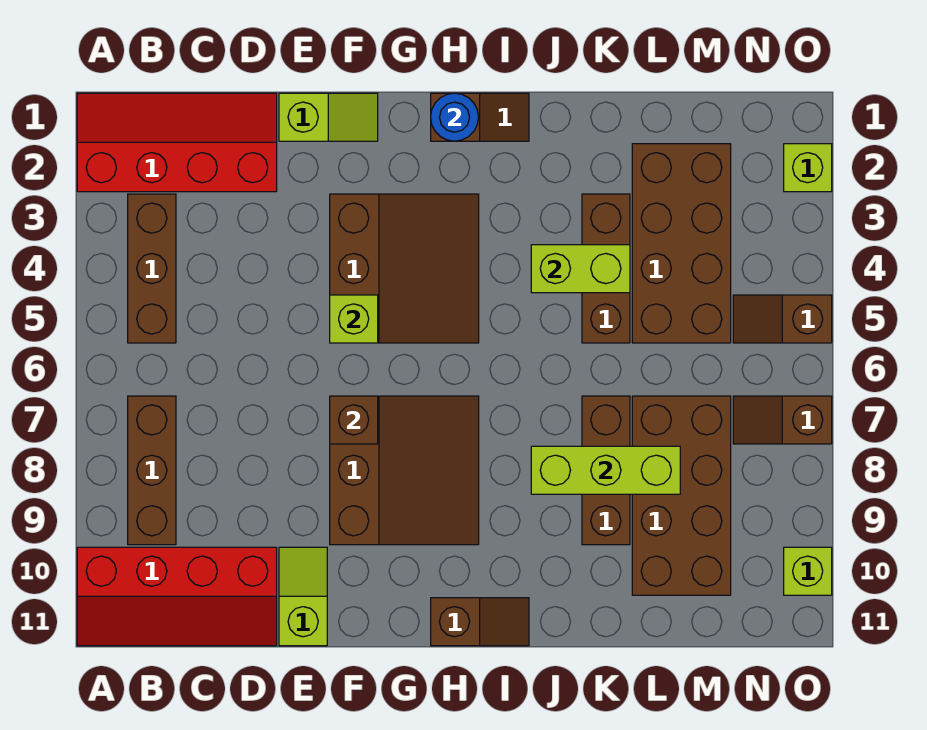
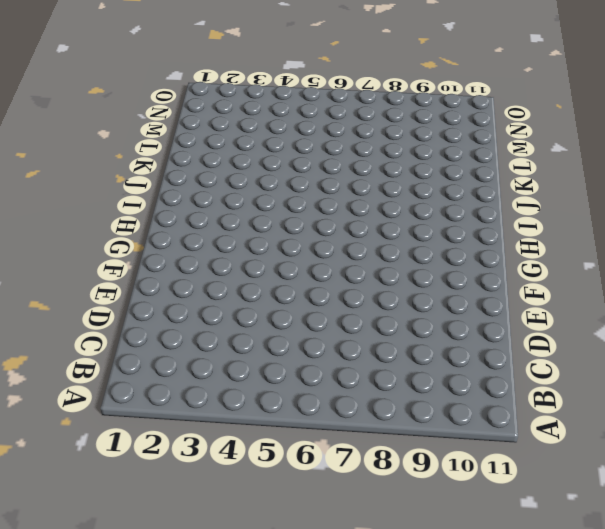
none -> red 2x4 slope [77,93,277,192]
none -> red 2x4 slope [77,547,277,646]
none -> brown 1x3 brick [128,194,176,343]

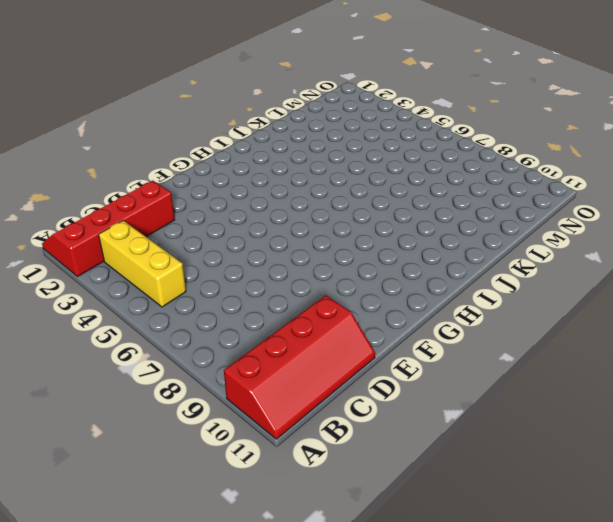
yellow 1x3 brick [99,221,186,307] -> brown 1x3 brick [128,194,176,343]
none -> brown 1x3 brick [128,396,176,545]
none -> lime 1x2 slope [279,93,378,141]
none -> lime 1x2 slope [279,547,327,646]

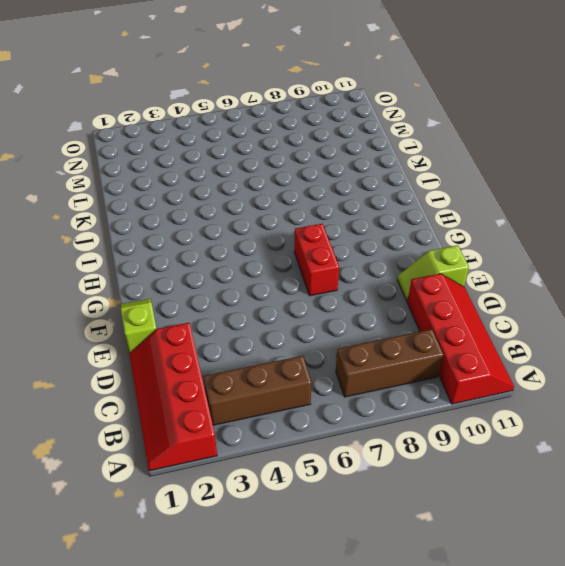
red 1x2 brick [294,224,339,296] -> brown 3x3 slope [330,396,479,545]
none -> brown 3x3 slope [330,194,479,343]
none -> brown 1x2 slope [431,93,529,141]
none -> brown 1x2 slope [431,598,529,646]

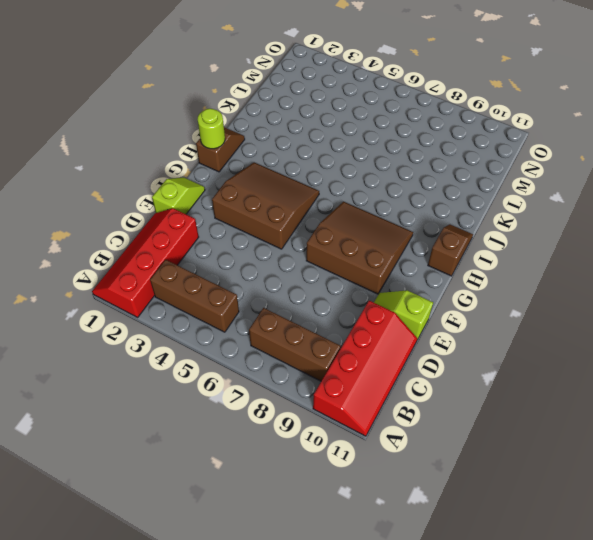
lime 1x1 round brick [197,109,225,149] -> blue 1x1 round brick [431,93,478,141]
none -> brown 1x3 brick [582,194,630,343]
none -> brown 1x3 brick [582,396,630,545]
none -> brown 2x4 brick [632,144,731,343]

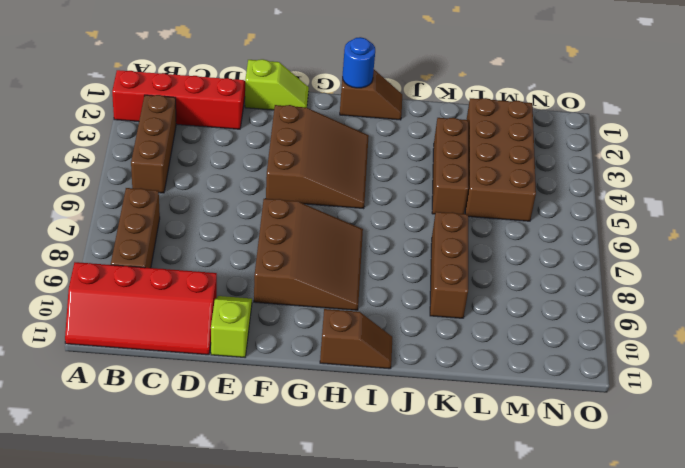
none -> brown 2x4 brick [632,396,731,595]
none -> brown 1x2 slope [733,295,832,343]
none -> brown 1x2 slope [733,396,832,444]

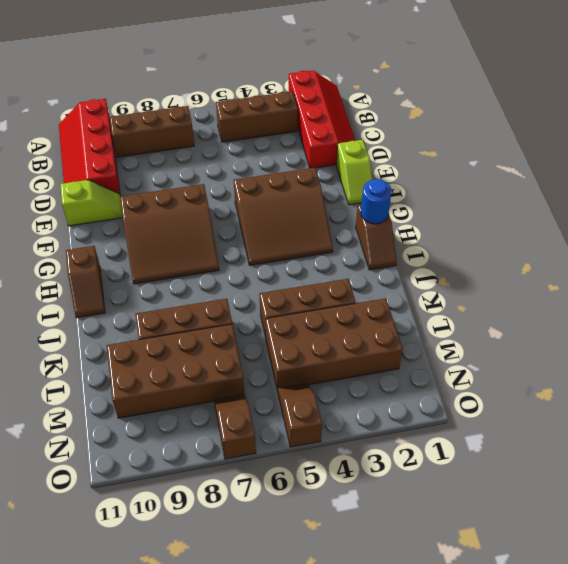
none -> lime 1x1 brick [784,144,832,192]
none -> lime 1x1 brick [784,547,832,595]
none -> lime 1x1 brick [330,295,378,343]

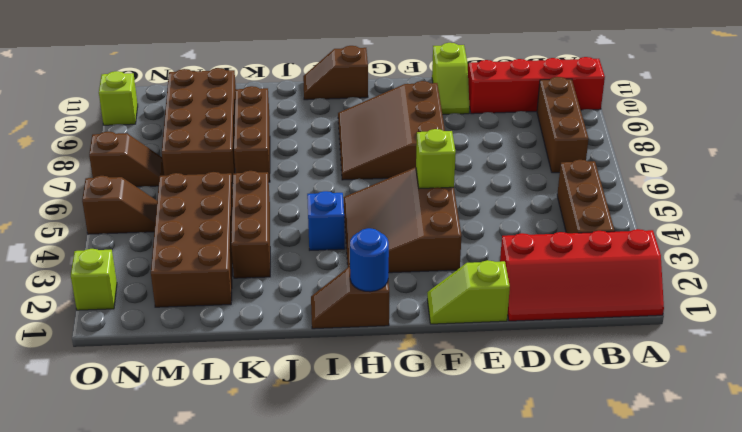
blue 1x1 brick [307,191,345,250] -> none
none -> brown 1x1 brick [330,396,378,444]
none -> lime 1x2 brick [531,245,630,293]
none -> lime 1x3 brick [531,446,680,494]

